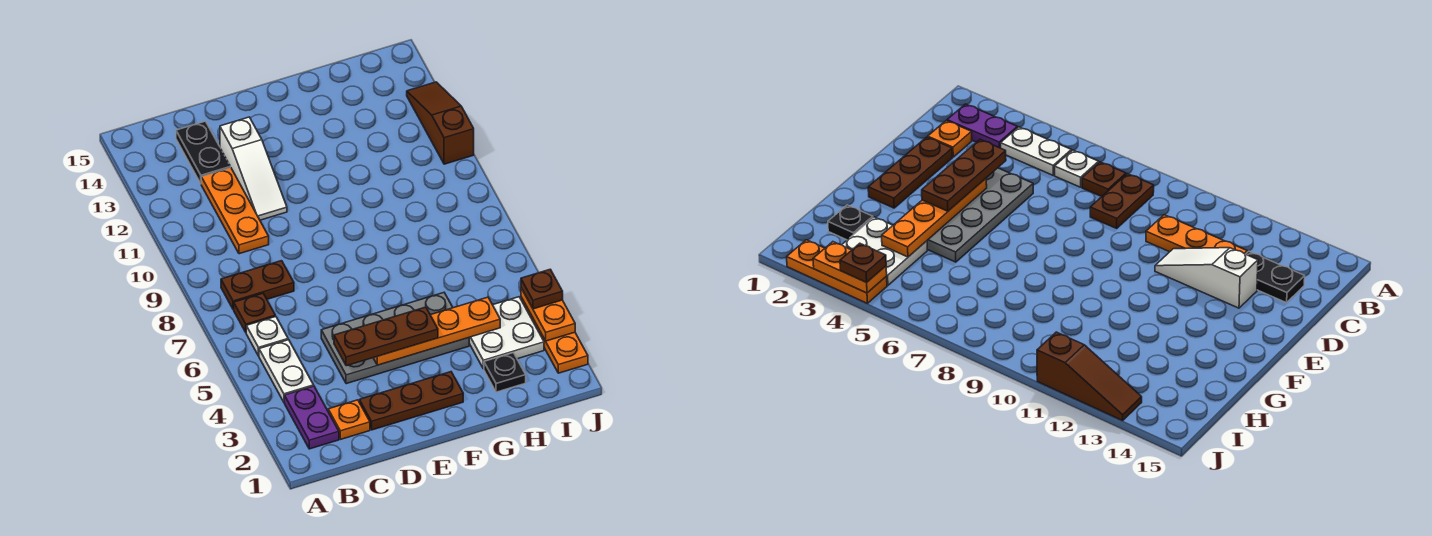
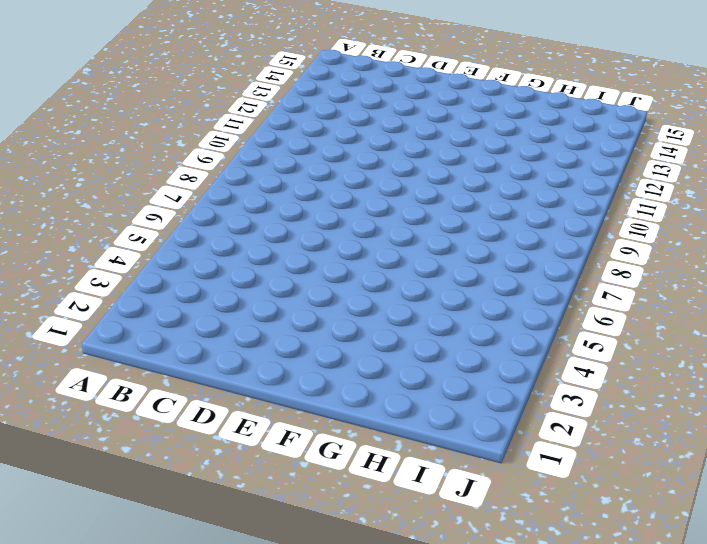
none -> purple 1x2 plate [284,386,339,449]
none -> white 1x2 plate [259,340,314,402]
none -> white 1x1 plate [246,316,288,356]

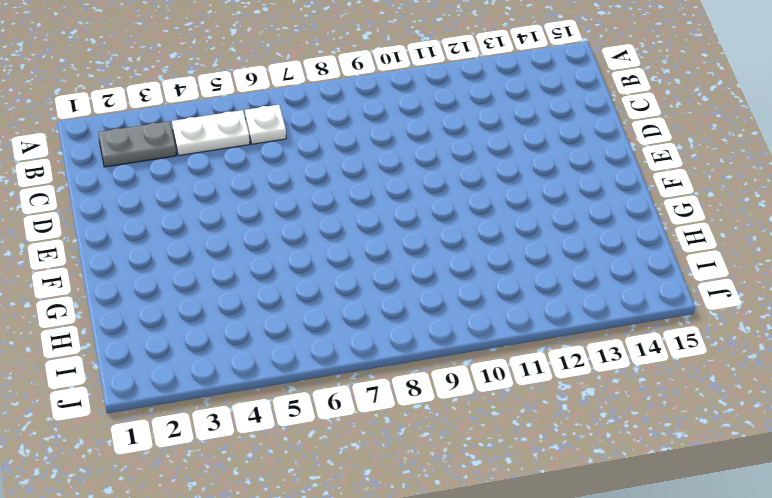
grey 1x2 plate [98,121,176,167] -> purple 1x2 plate [284,386,339,449]
none -> brown 1x1 plate [234,293,275,332]
none -> brown 1x2 plate [221,261,294,310]
none -> orange 1x1 plate [328,400,370,439]

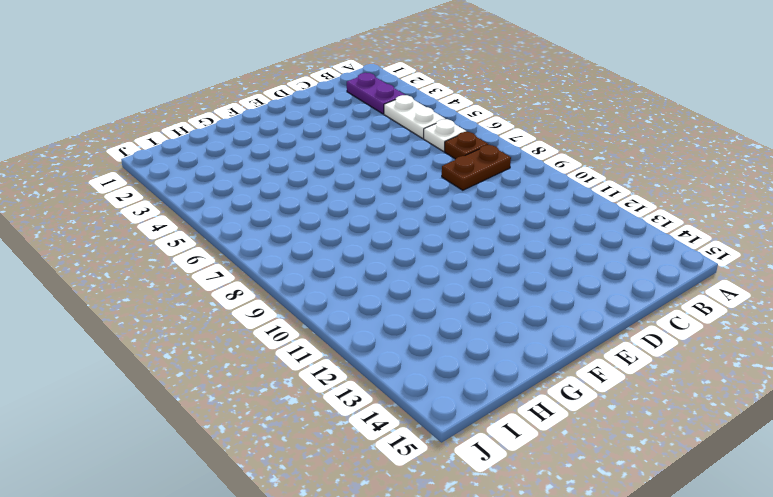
none -> orange 1x1 plate [328,400,370,439]
none -> orange 1x3 plate [201,168,269,254]
none -> black 1x2 plate [176,121,230,183]

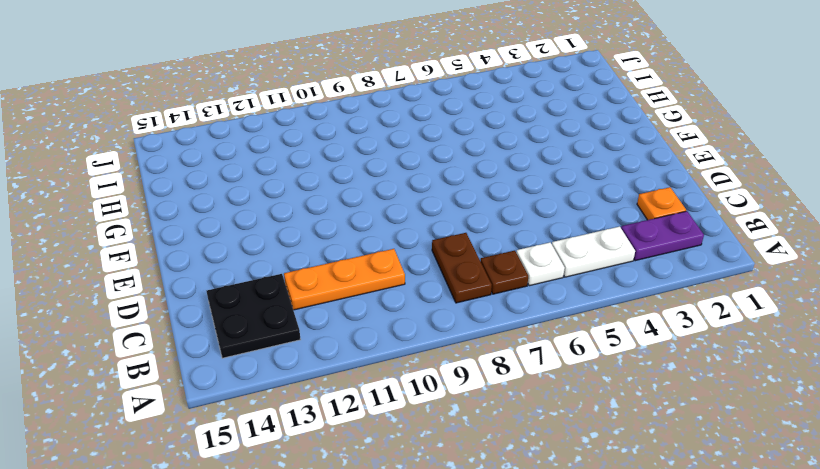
black 2x2 plate [207,274,301,358] -> black 1x2 plate [176,121,230,183]
none -> brown 1x3 plate [359,372,463,430]
none -> grey 2x4 plate [321,293,469,384]
none -> white 1x3 slope [220,117,287,220]

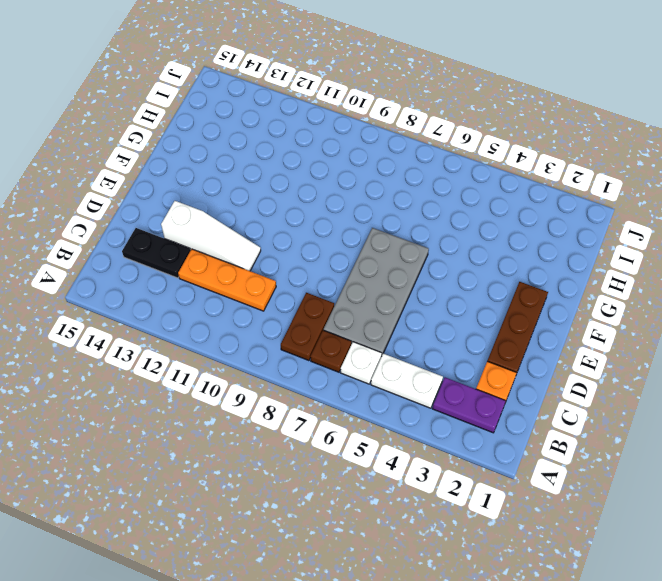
grey 2x4 plate [324,228,429,357] -> grey 2x4 plate moved to [321,293,469,384]
none -> black 1x1 plate [484,353,526,392]
none -> white 2x2 plate [469,297,544,369]
none -> orange 1x3 plate [521,297,588,373]

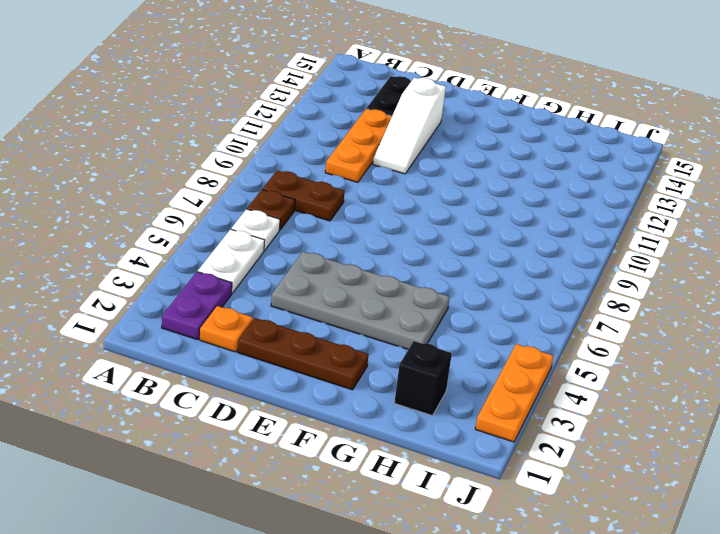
black 1x1 brick [394,341,452,416] -> black 1x1 plate [484,353,526,392]
none -> white 2x2 plate [469,297,544,369]
none -> brown 1x3 slope [407,82,474,164]
none -> orange 1x4 plate [373,297,500,365]

